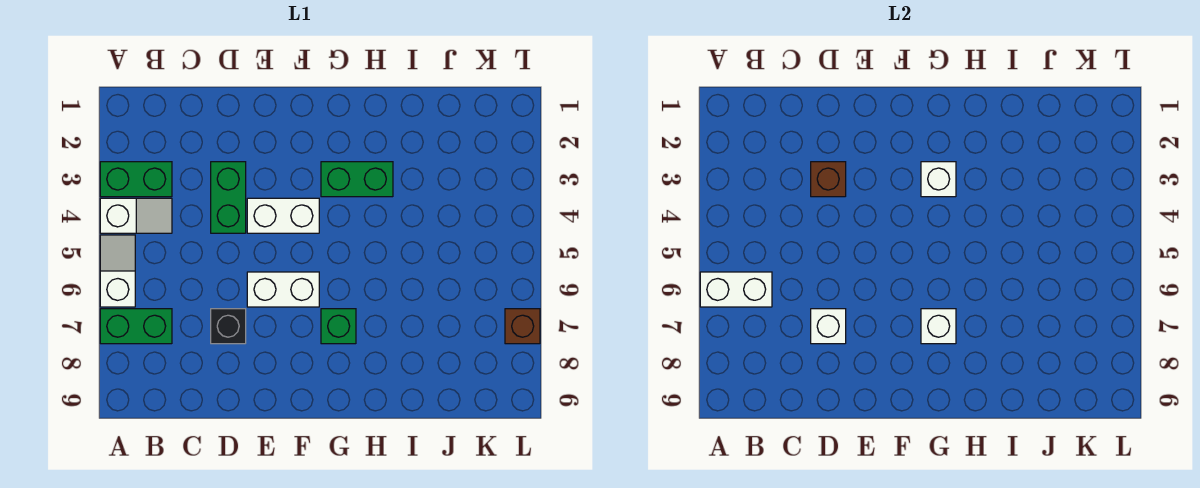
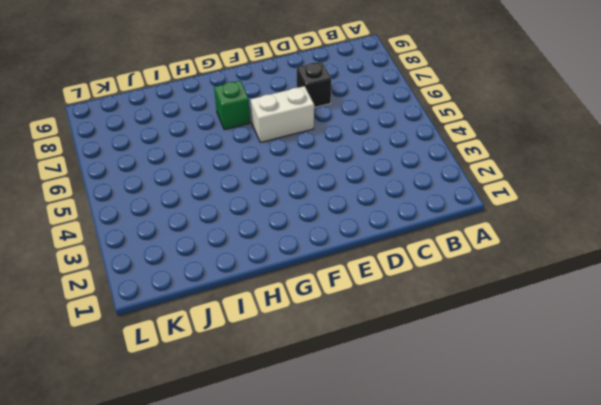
none -> green 1x2 brick [100,162,172,197]
none -> white 1x2 slope [100,198,172,233]
none -> white 1x2 slope [100,235,135,307]

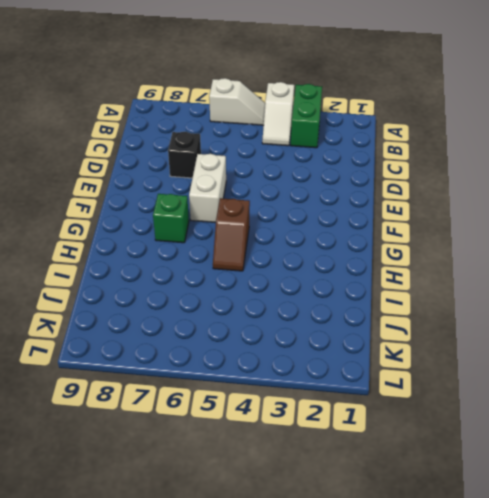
brown 1x2 slope [213,198,250,271] -> none
none -> green 1x2 brick [100,309,172,344]
none -> green 1x2 brick [211,162,246,233]
none -> white 1x2 brick [247,198,319,233]

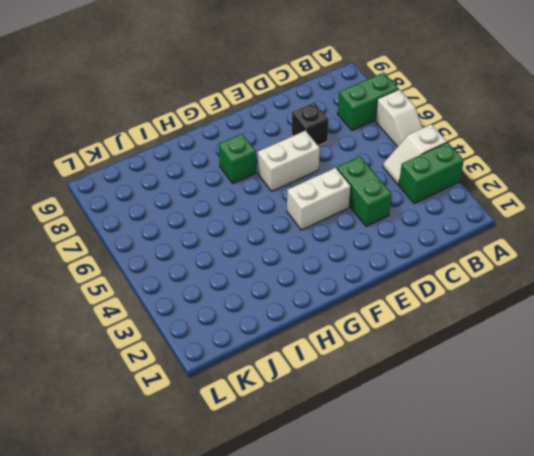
none -> green 1x2 brick [321,162,393,197]
none -> brown 1x1 brick [505,309,540,344]
none -> white 1x2 brick [700,272,772,307]

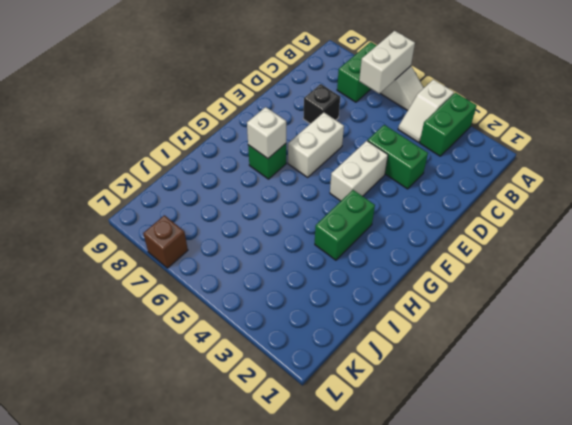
none -> brown 1x1 brick [811,162,846,197]
none -> white 1x1 brick [811,309,846,344]
none -> white 1x1 brick [921,162,956,197]

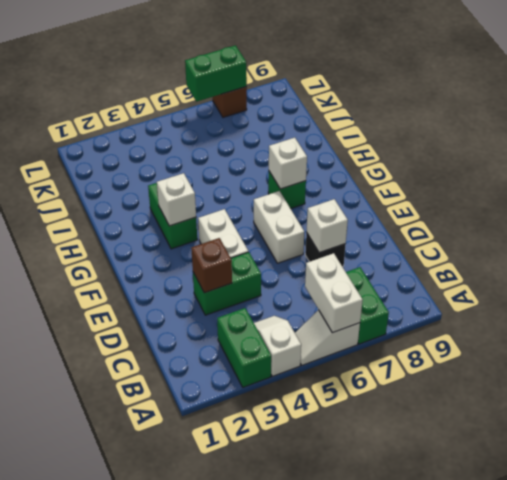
green 1x2 brick [185,45,247,102] -> none

